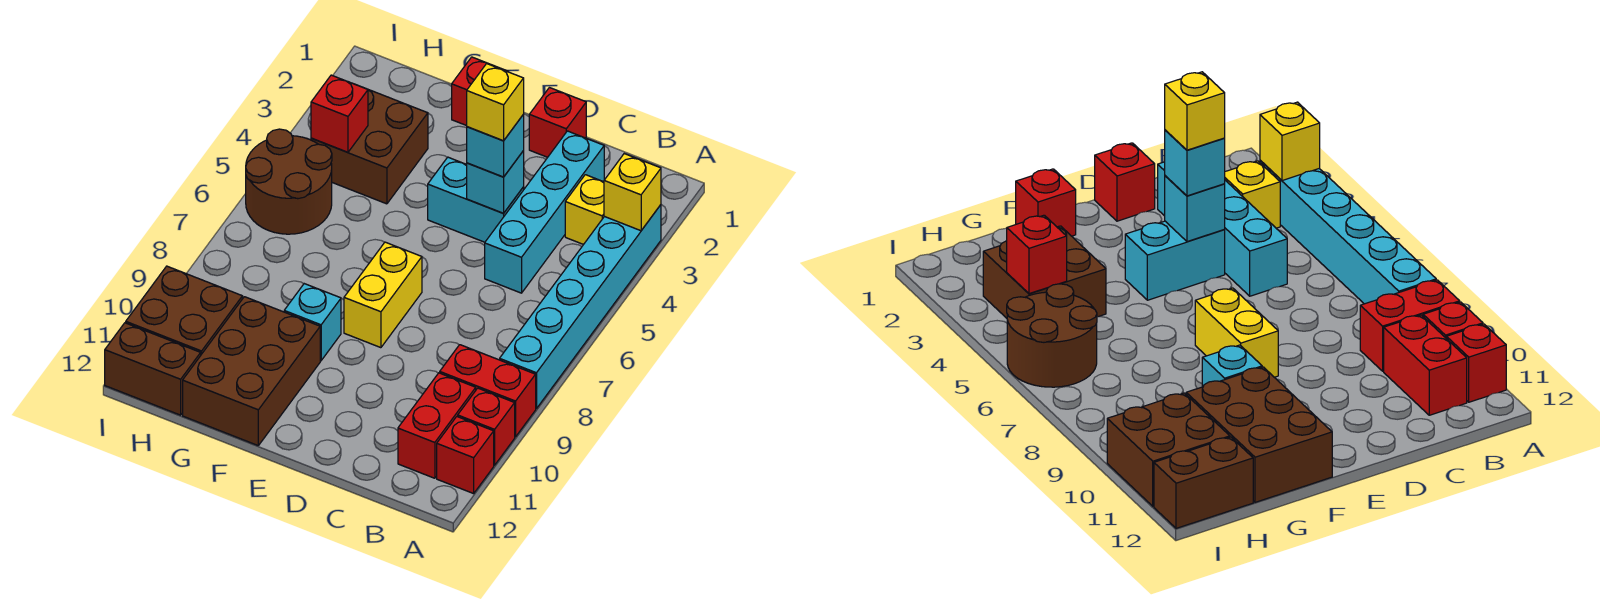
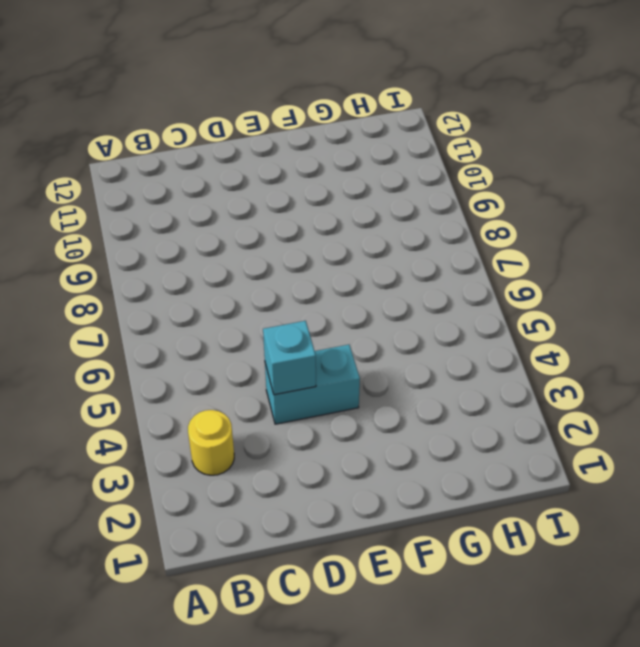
yellow 1x1 round brick [188,410,234,475] -> yellow 1x1 brick [565,175,604,245]
none -> cyan 1x6 brick [500,205,661,409]
none -> red 1x2 brick [440,345,536,437]
none -> red 1x1 brick [458,388,515,465]

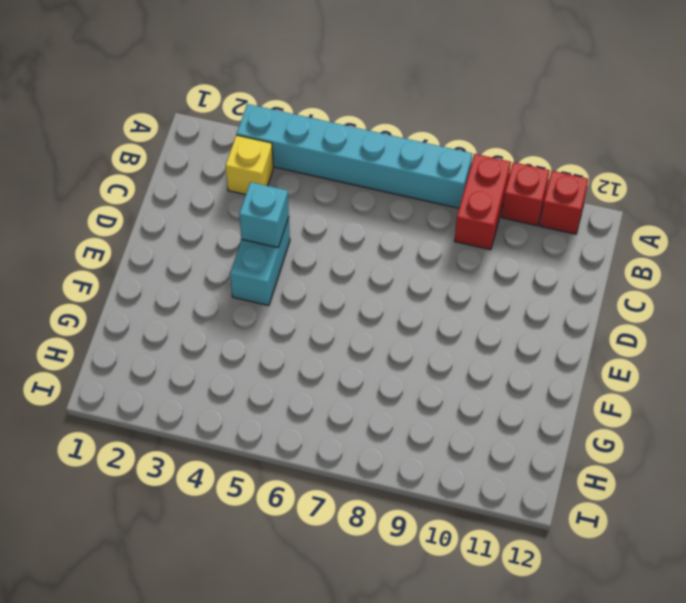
none -> red 1x2 brick [398,373,476,478]
none -> cyan 1x4 brick [485,131,604,293]
none -> red 1x1 brick [529,88,586,157]

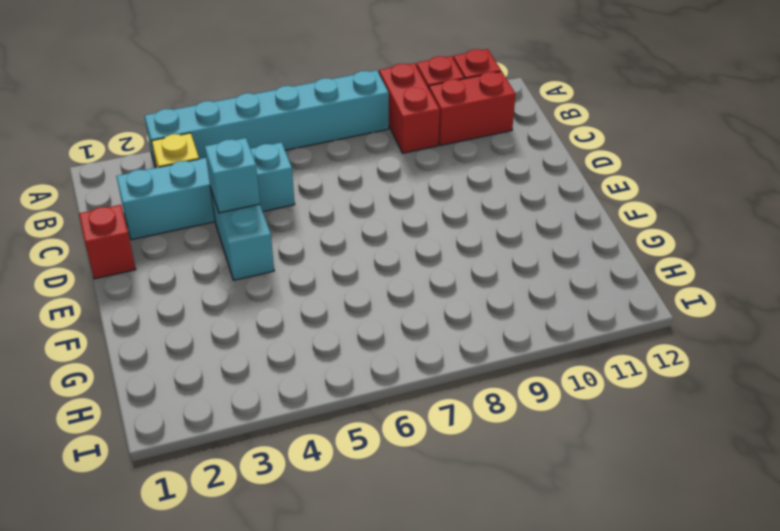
none -> yellow 1x2 brick [344,242,422,348]
none -> red 1x1 brick [452,57,508,126]
none -> cyan 1x1 brick [284,284,341,361]

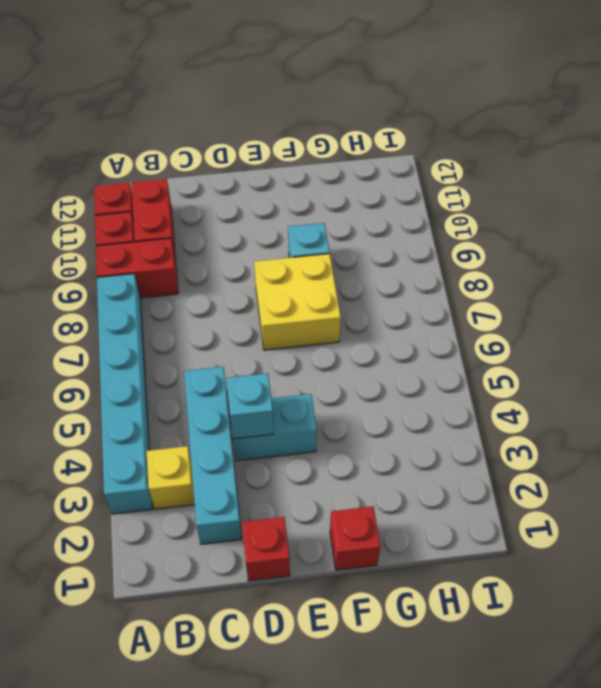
yellow 2x2 brick [254,254,341,350] -> yellow 1x2 brick [344,242,422,348]
none -> brown 2x3 brick [183,297,320,445]
none -> brown 2x2 brick [311,90,428,204]
none -> brown 2x2 round brick [246,129,332,234]

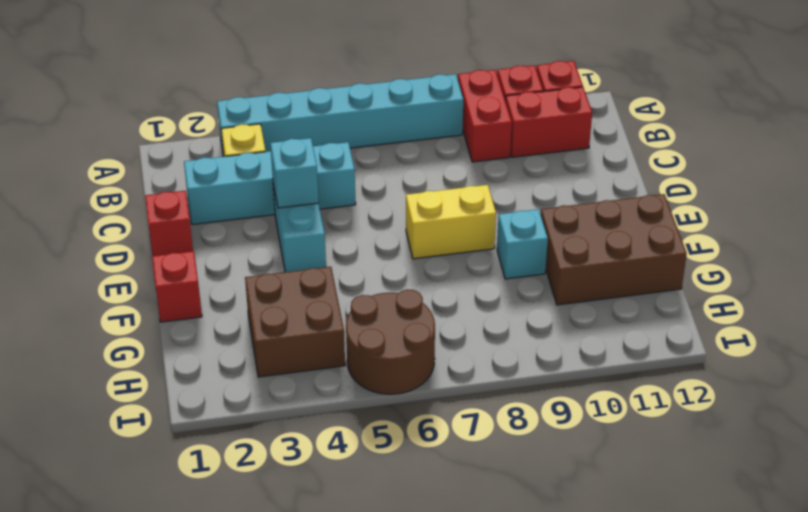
none -> brown 2x2 brick [126,266,242,354]
none -> brown 1x2 brick [105,323,201,415]
none -> yellow 1x1 brick [604,154,661,231]

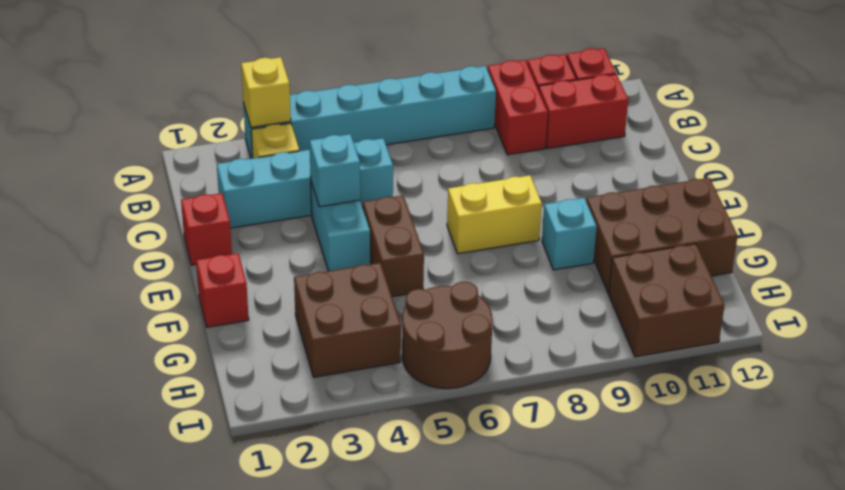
brown 1x2 brick [363,196,424,297] -> brown 1x2 brick moved to [105,323,201,415]
none -> red 1x1 brick [311,75,368,152]
none -> cyan 1x1 brick [467,115,524,177]
none -> yellow 1x1 brick [467,64,524,141]

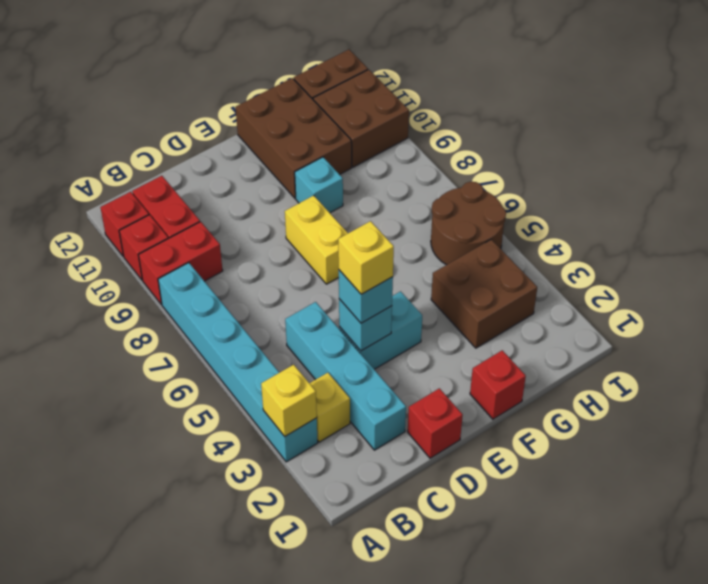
none -> red 1x1 brick [311,75,368,152]

